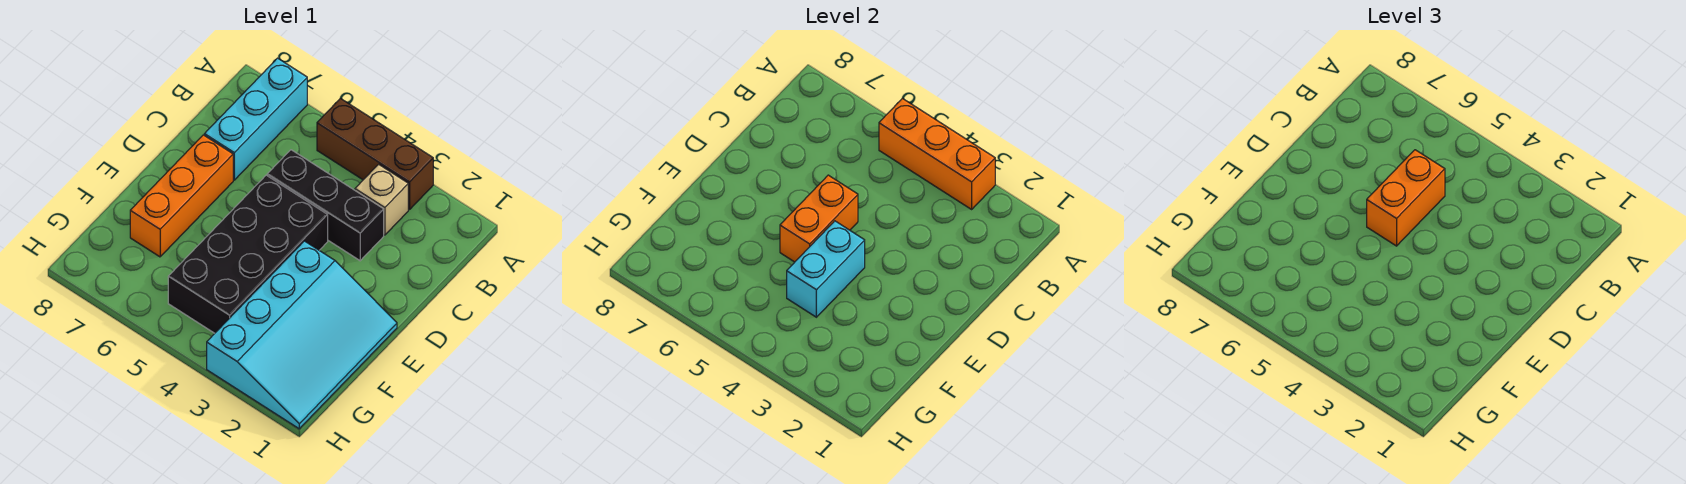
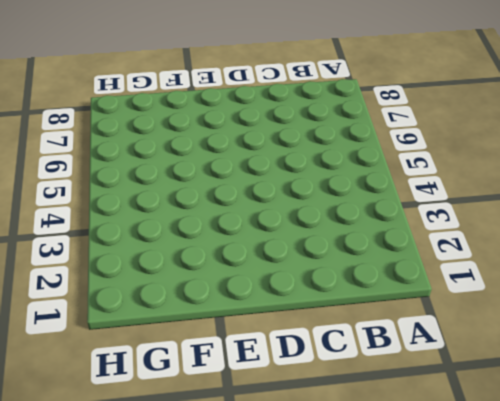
none -> brown 1x3 brick [317,99,433,209]
none -> cyan 1x3 brick [204,58,307,180]

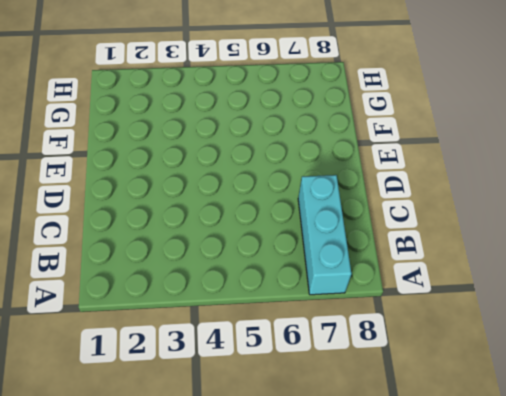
none -> brown 1x3 brick [317,99,433,209]
none -> tan 1x1 brick [355,164,408,235]

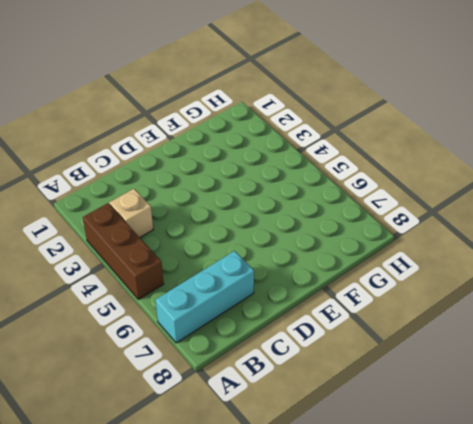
none -> black 1x3 brick [267,150,384,261]
none -> black 2x4 brick [168,175,328,333]

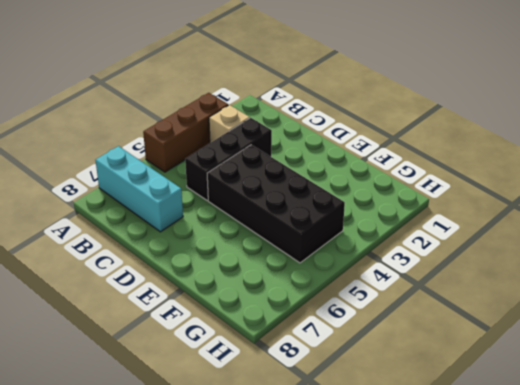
none -> orange 1x3 brick [130,135,233,257]
none -> cyan 3x4 slope [207,241,397,429]

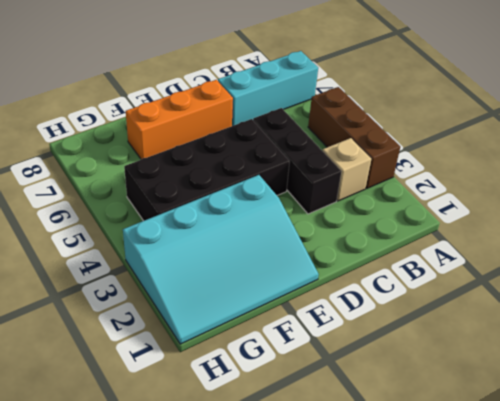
none -> orange 1x3 brick [879,99,995,209]
none -> orange 1x2 brick [780,175,858,262]

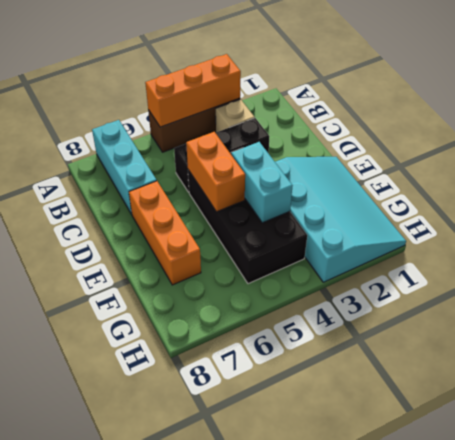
none -> orange 1x2 brick [1367,150,1445,246]

